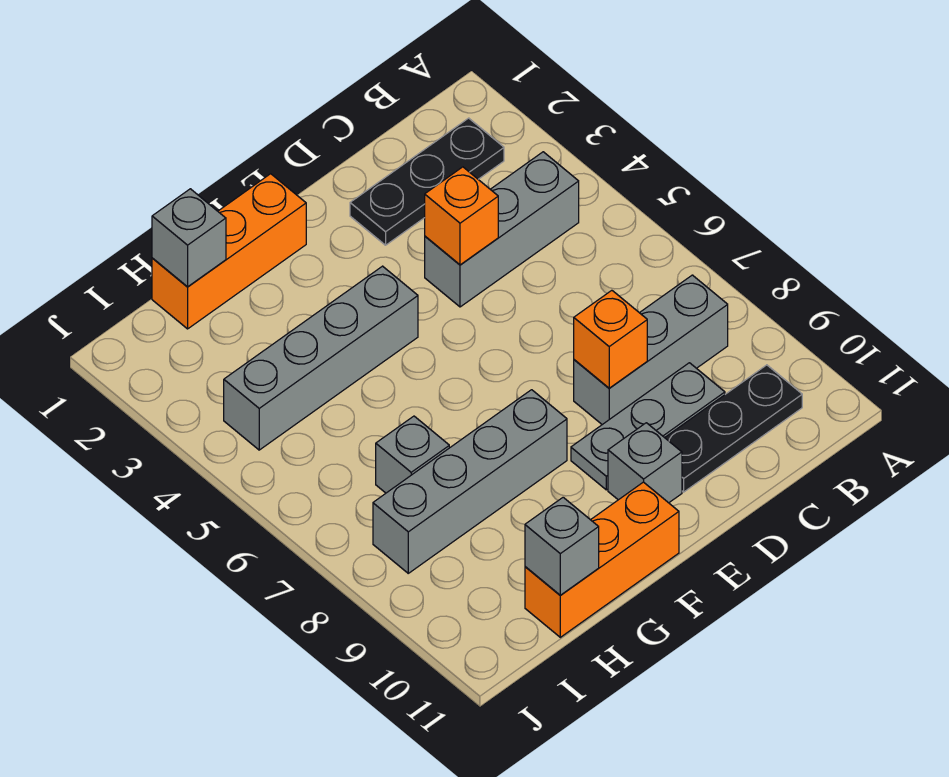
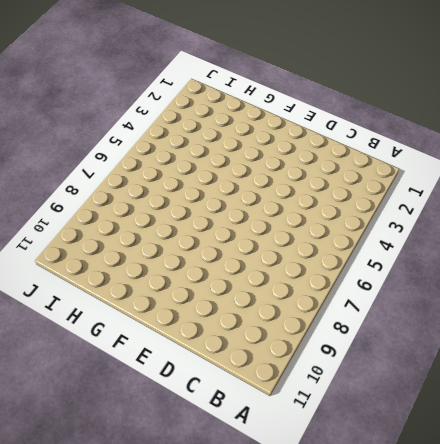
none -> black 1x3 plate [350,118,504,245]
none -> grey 1x3 brick [425,152,579,307]
none -> grey 1x3 brick [574,275,728,425]

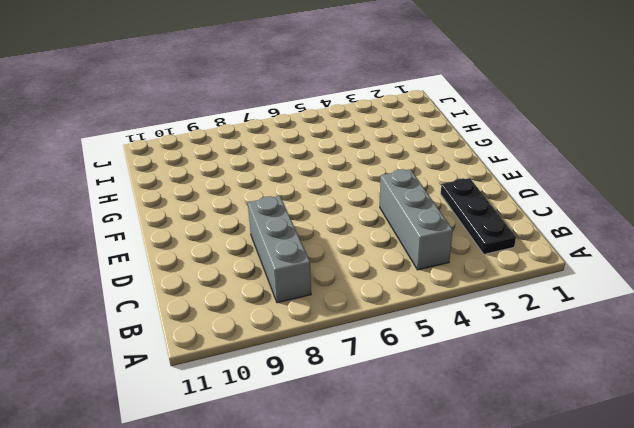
none -> black 1x3 plate [665,365,802,492]
none -> grey 1x3 plate [571,363,725,490]
none -> grey 1x1 brick [608,423,682,503]

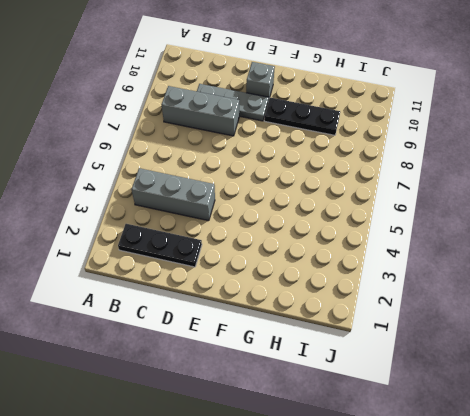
black 1x3 plate [264,98,340,135] -> black 1x3 plate moved to [665,365,802,492]
none -> orange 1x3 brick [152,174,306,329]
none -> grey 1x4 brick [224,266,418,450]
none -> grey 1x4 brick [373,390,567,573]

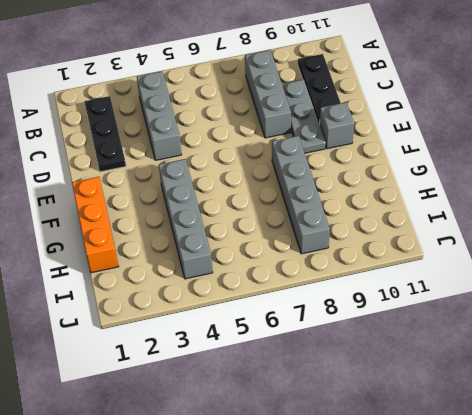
none -> orange 1x3 brick [525,482,679,637]
none -> grey 1x1 brick [376,416,449,493]
none -> orange 1x1 brick [425,167,498,265]

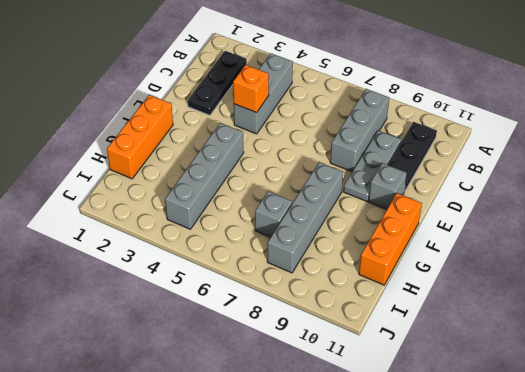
none -> orange 1x1 brick [574,290,647,388]
none -> grey 1x1 brick [152,189,226,287]
none -> grey 1x1 brick [525,497,599,595]

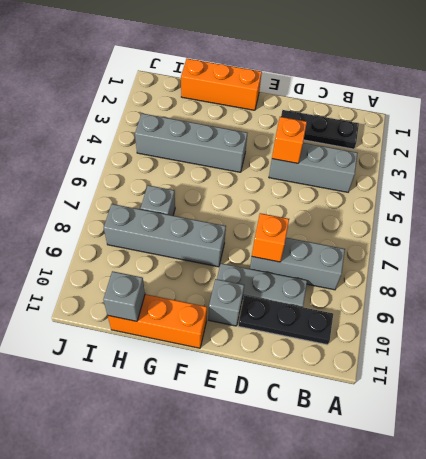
none -> grey 1x1 brick [152,189,226,287]

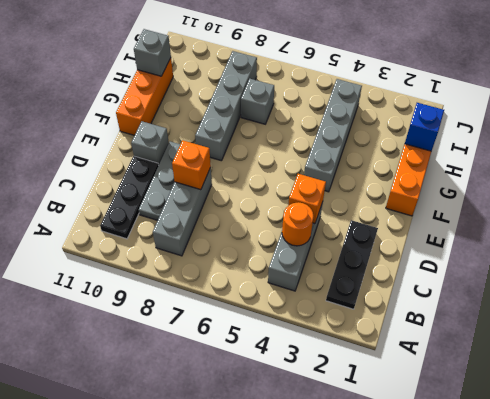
orange 1x1 round brick [282,202,314,246] -> none
blue 1x1 brick [405,103,444,151] -> grey 1x1 brick [152,189,226,287]

